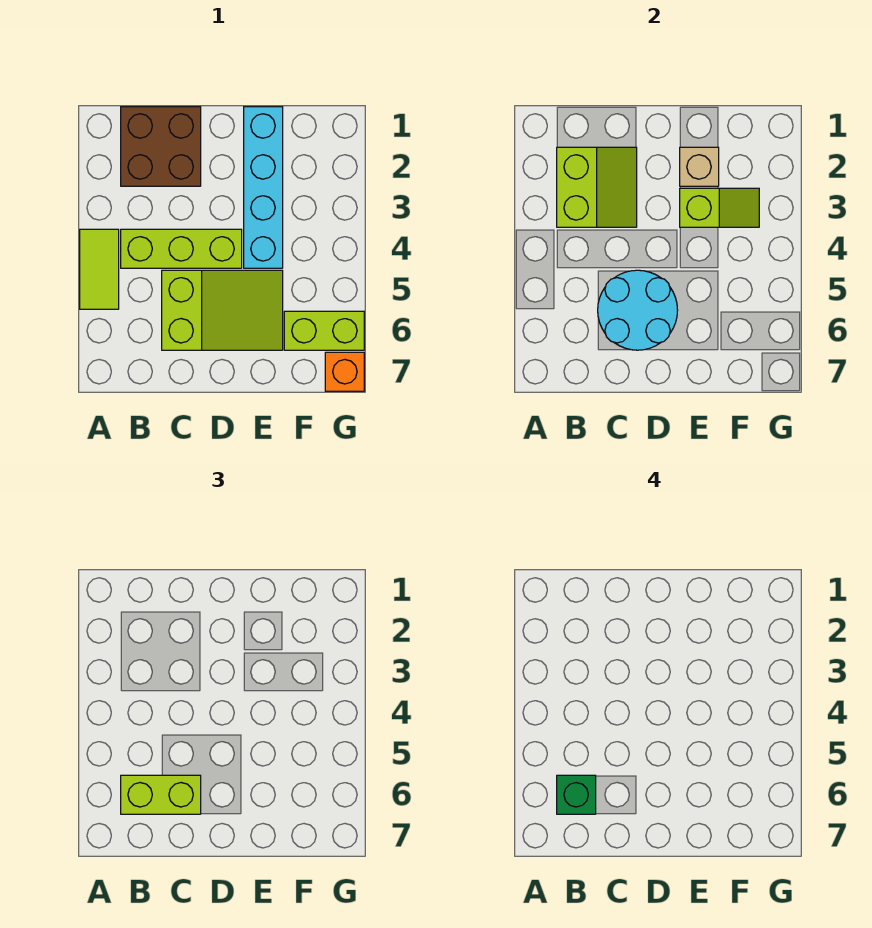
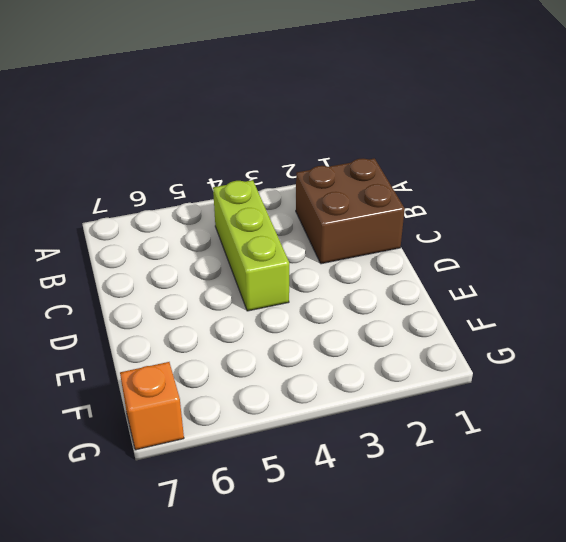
none -> lime 1x2 tile [80,229,119,309]
none -> lime 2x3 slope [162,270,283,350]
none -> cyan 1x4 brick [244,107,283,268]

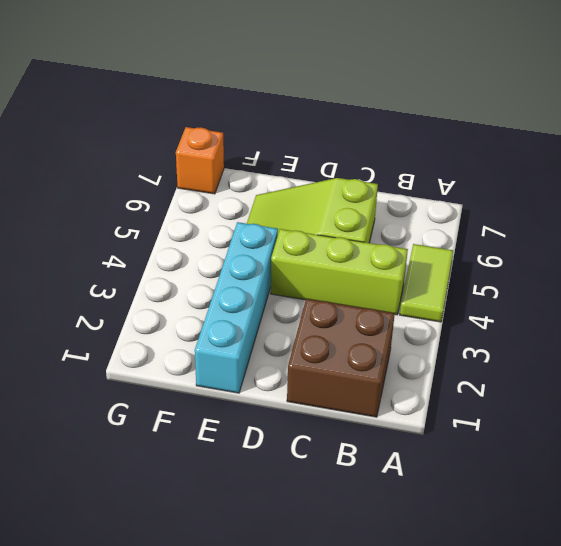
none -> lime 1x2 brick [284,311,364,350]
none -> lime 2x2 slope [557,147,637,227]
none -> cyan 2x2 round brick [598,270,678,350]

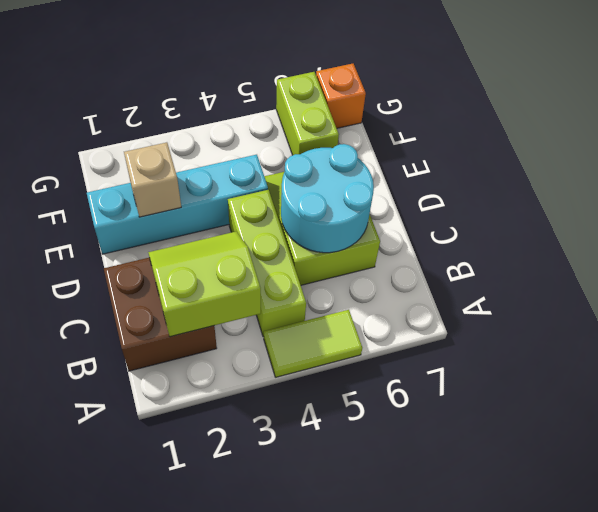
none -> lime 1x2 slope [680,188,759,227]
none -> lime 1x2 brick [121,775,201,814]
none -> green 1x1 brick [557,775,596,814]

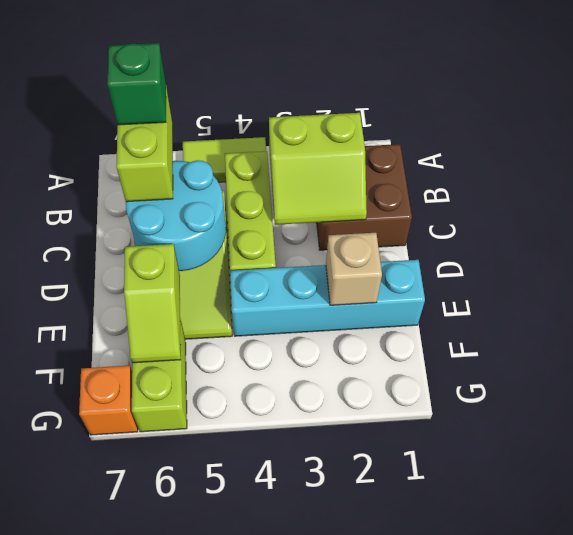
lime 1x2 slope [124,244,181,363] -> lime 1x2 slope moved to [680,188,759,227]

